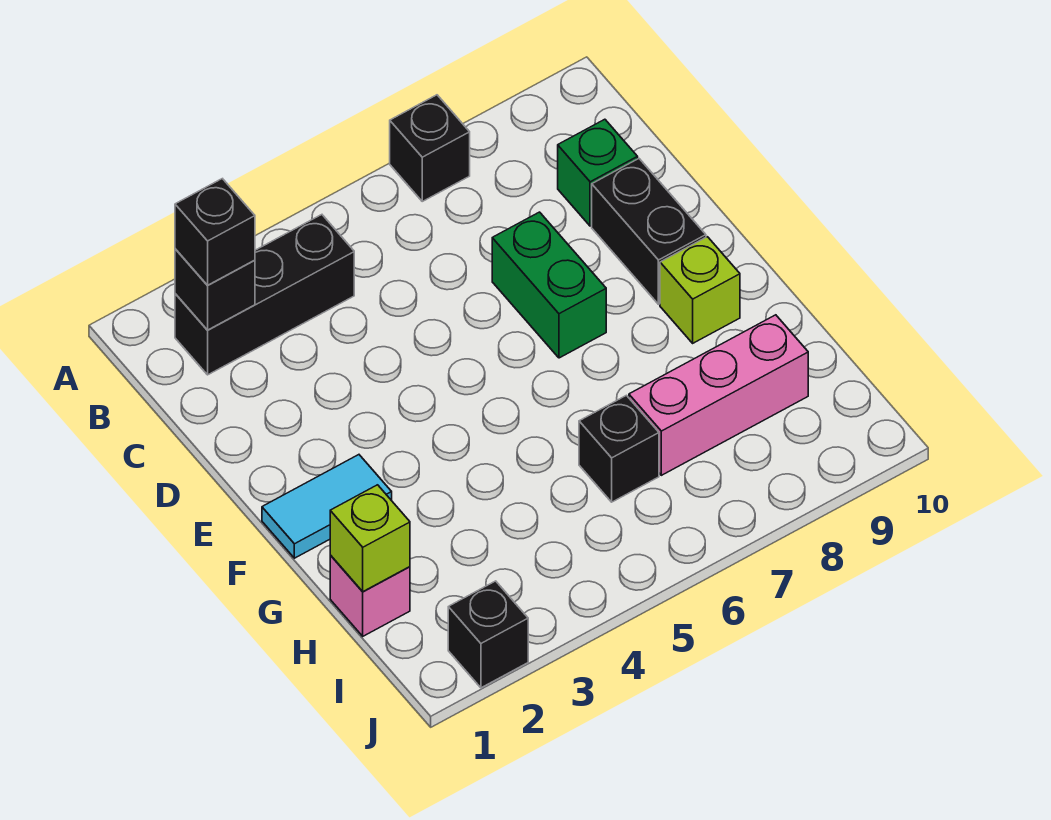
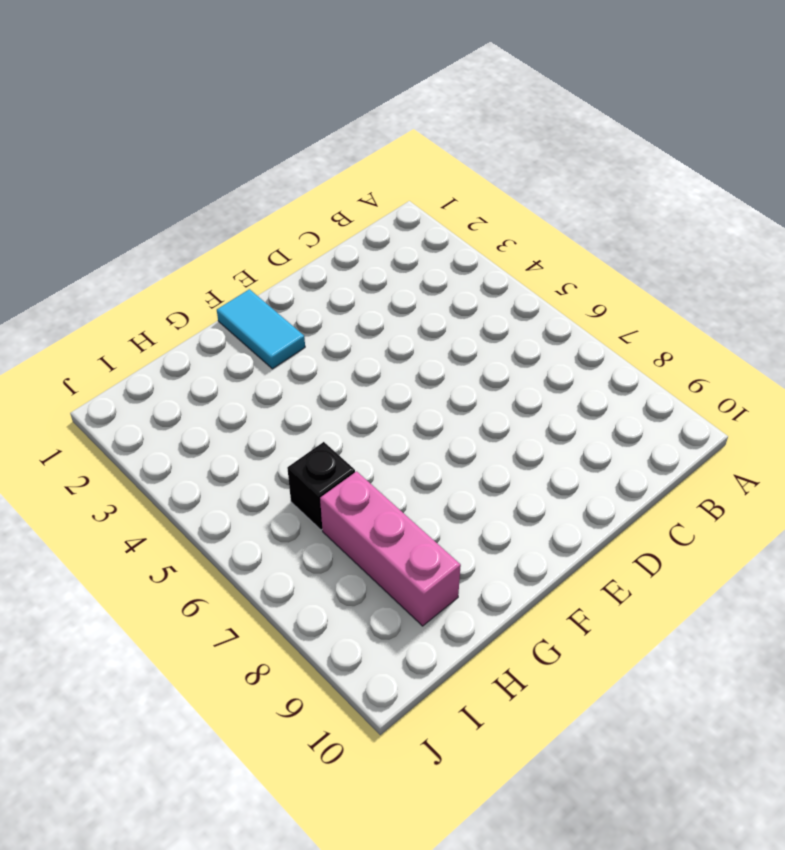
none -> black 1x1 brick [390,95,470,201]
none -> black 1x3 brick [175,215,354,375]
none -> green 1x1 brick [558,119,638,226]

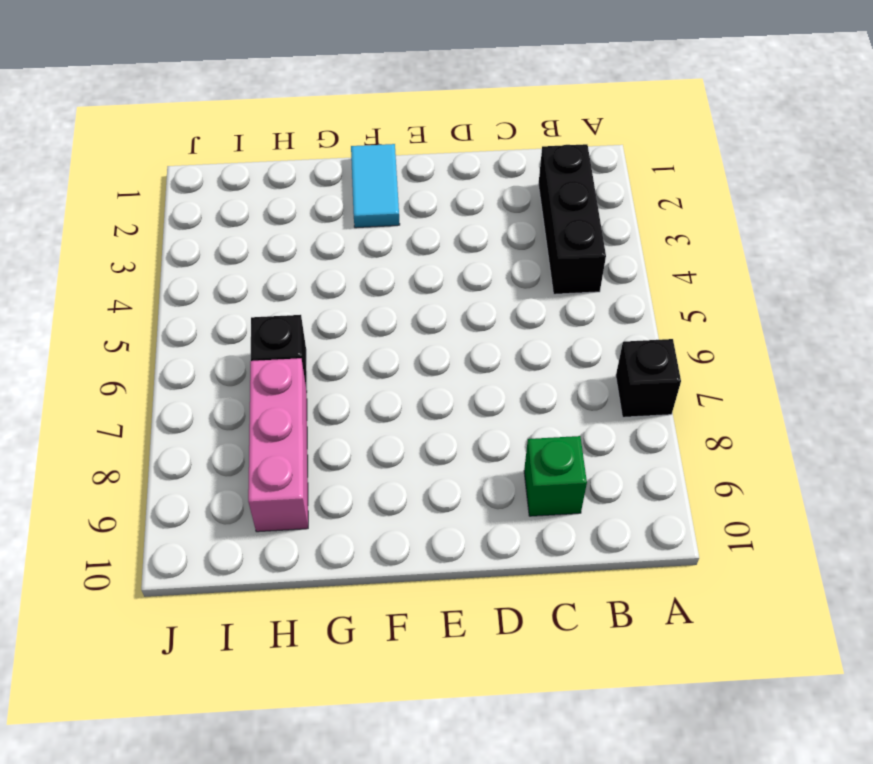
none -> green 1x2 brick [492,212,606,358]
none -> black 1x2 brick [592,159,706,304]
none -> lime 1x1 brick [660,237,740,343]

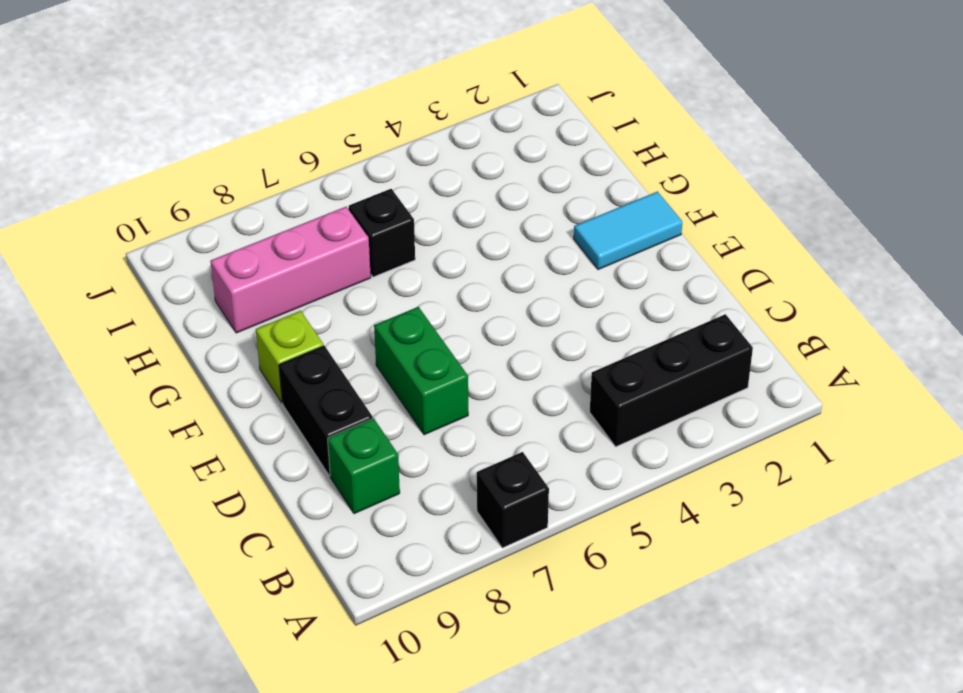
none -> pink 1x1 brick [330,555,410,636]
none -> black 1x1 brick [448,581,528,688]
none -> black 1x1 brick [175,249,255,330]

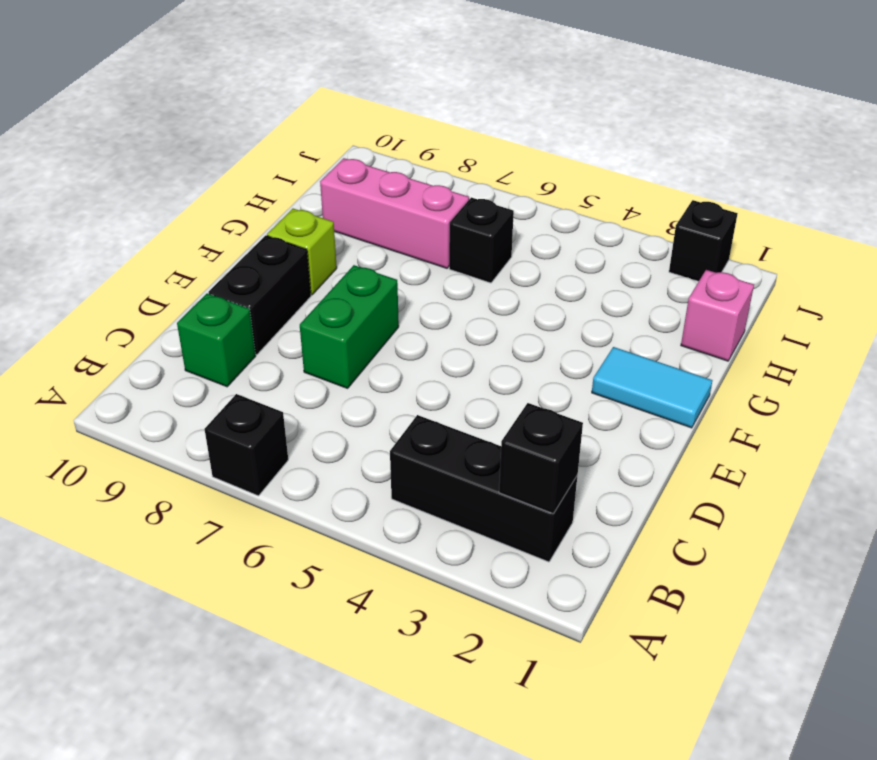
none -> lime 1x1 brick [330,485,410,592]
none -> black 1x1 brick [175,179,255,285]

